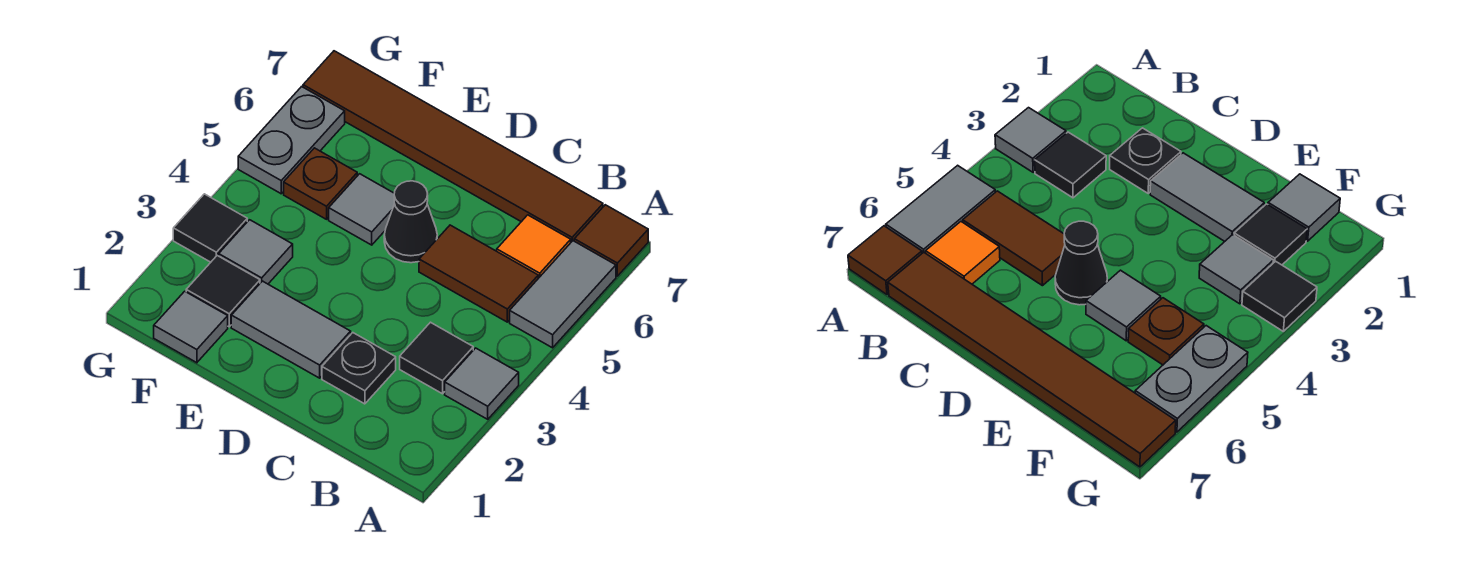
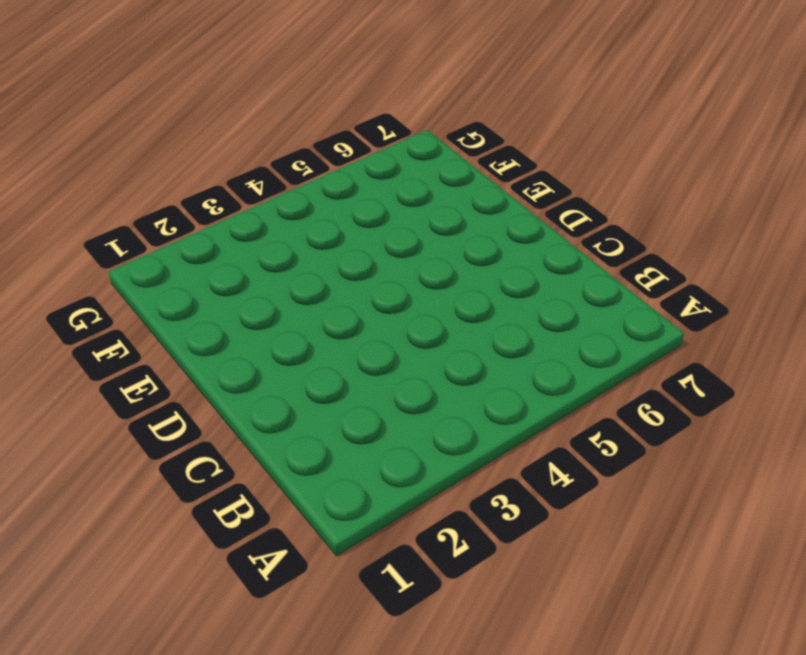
none -> grey 1x1 tile [445,348,519,419]
none -> grey 1x2 tile [510,241,616,348]
none -> brown 1x1 tile [574,205,648,276]

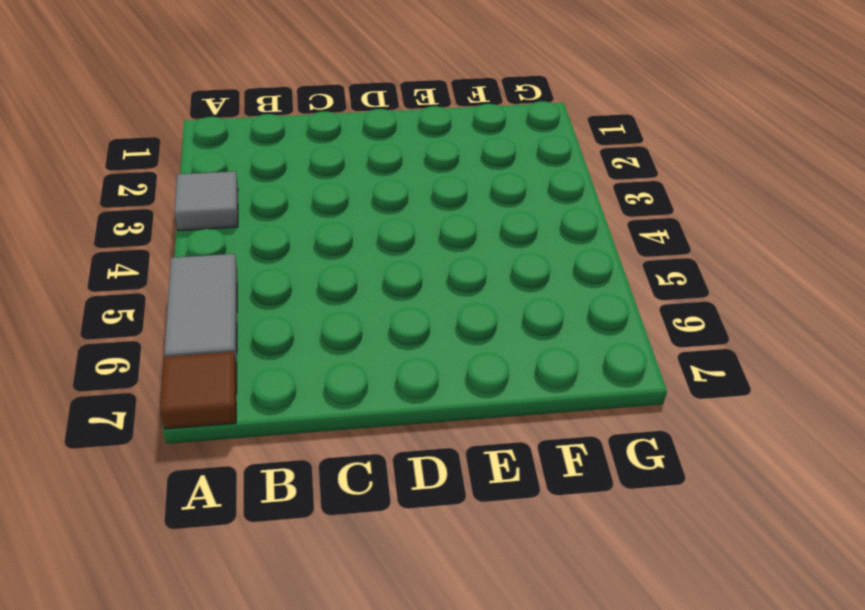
none -> black 1x1 tile [400,322,473,394]
none -> brown 1x2 tile [419,225,538,322]
none -> orange 1x1 tile [497,215,571,278]

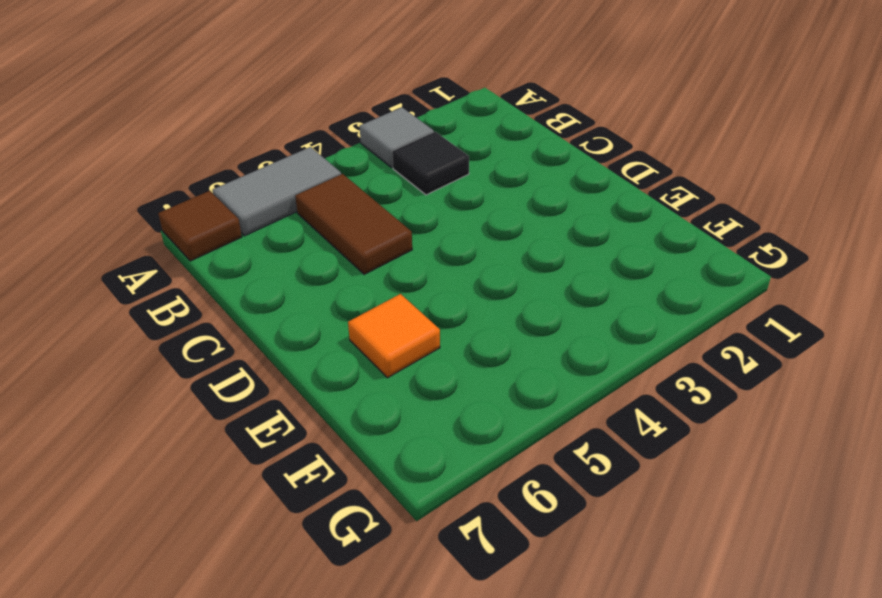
orange 1x1 tile [348,294,440,378] -> orange 1x1 tile moved to [497,215,571,278]
none -> brown 1x6 tile [303,51,603,242]
none -> black 1x1 plate [322,333,396,404]
none -> grey 1x2 tile [231,281,351,378]

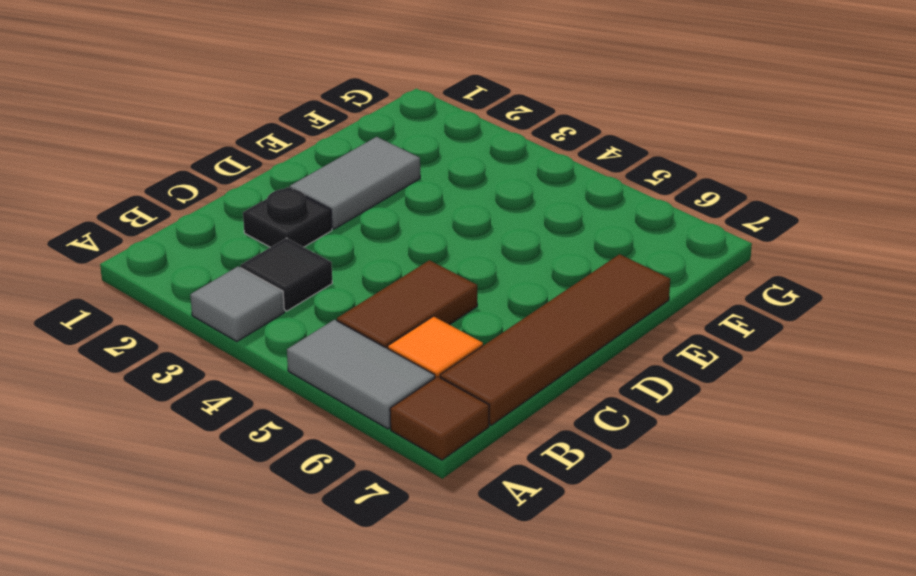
brown 1x4 tile [440,254,670,425] -> brown 1x6 tile [303,51,603,242]
none -> black 1x1 cone [384,181,437,263]
none -> grey 1x1 tile [329,174,395,245]
none -> grey 1x1 tile [154,291,228,363]

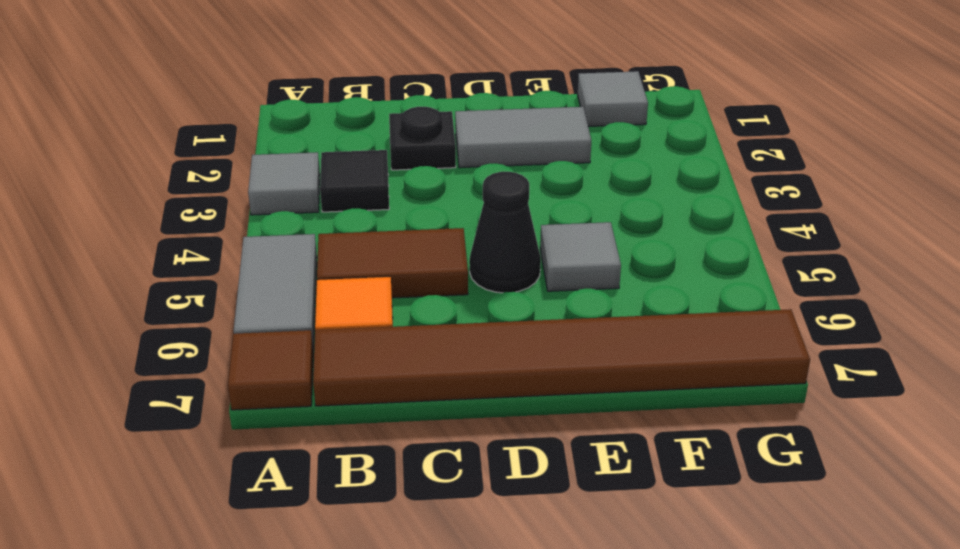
none -> black 1x1 tile [186,256,260,327]
none -> grey 1x1 tile [219,220,293,284]
none -> brown 1x1 plate [284,148,357,219]

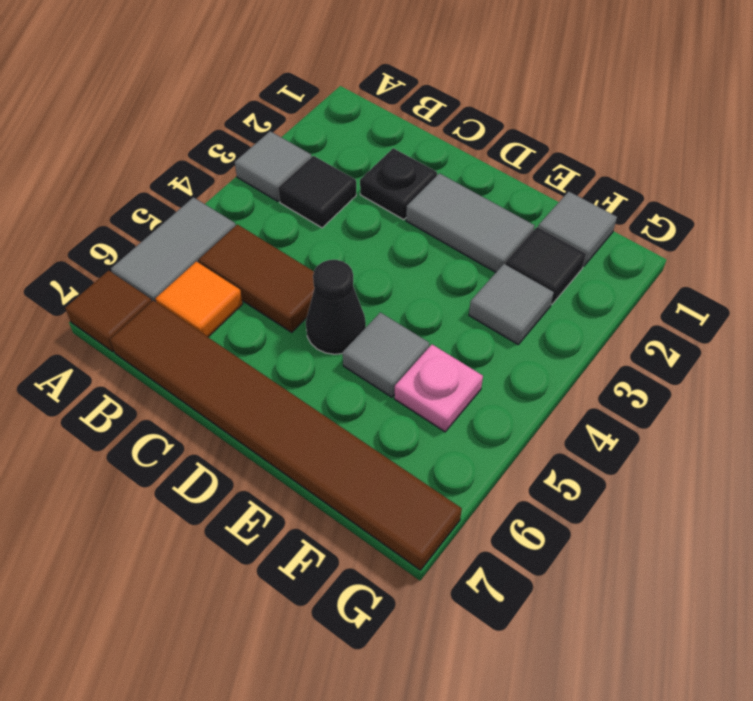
pink 1x1 plate [394,345,483,432] -> brown 1x1 plate [284,148,357,219]
none -> black 1x1 tile [173,194,247,262]
none -> grey 1x2 plate [238,87,345,194]

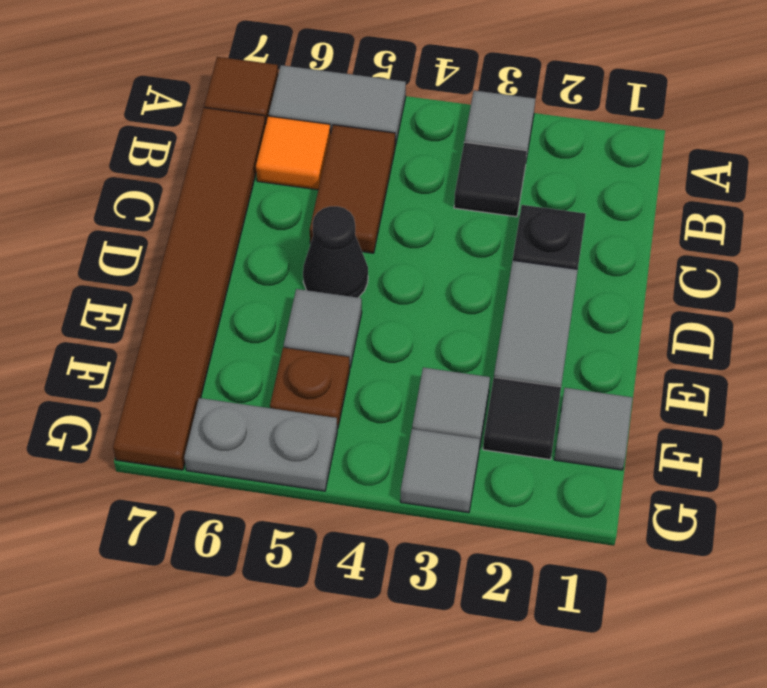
grey 1x1 tile [401,429,480,513] -> black 1x1 tile [173,194,247,262]

